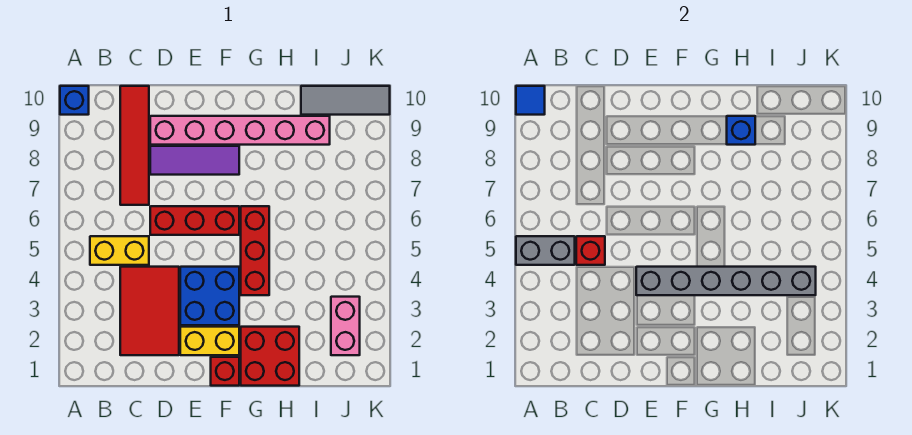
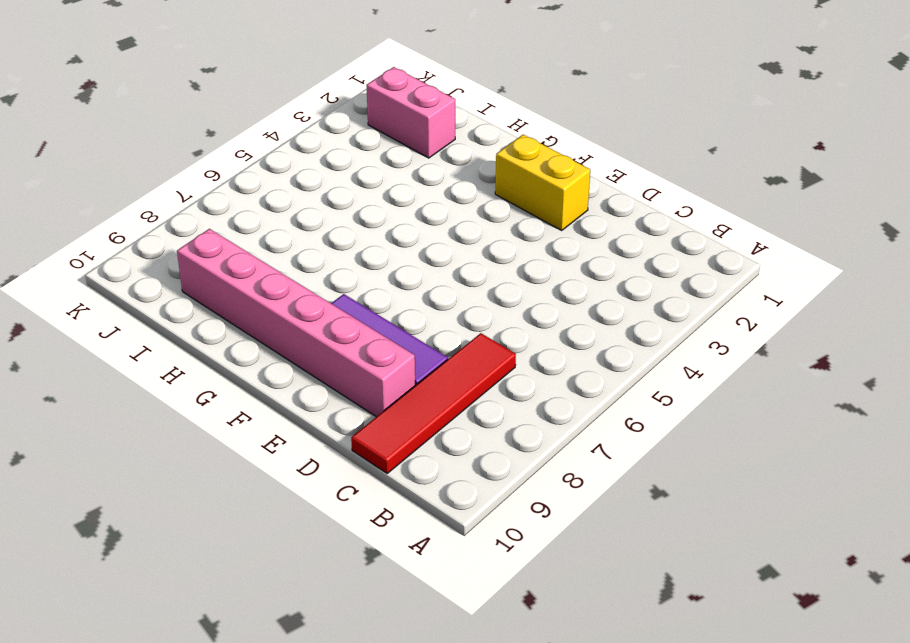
pink 1x2 brick [366,67,455,158] -> pink 1x2 brick turned to [331,297,360,355]
none -> blue 1x1 brick [60,86,89,115]
none -> yellow 1x2 brick [90,236,149,265]
none -> red 2x3 tile [120,267,179,355]

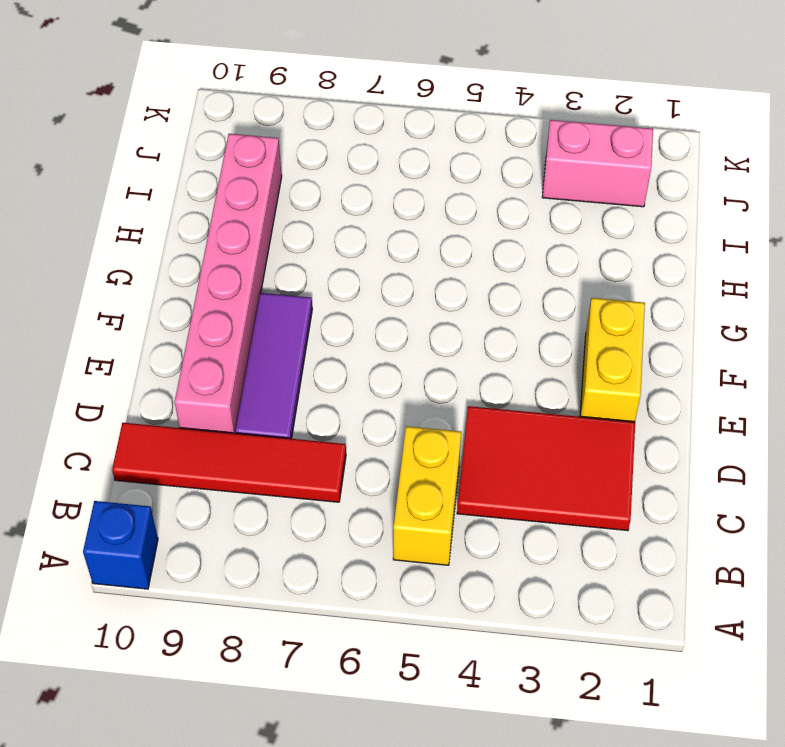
none -> red 1x3 brick [150,206,239,235]
none -> blue 2x2 brick [180,267,239,325]
none -> red 1x1 brick [211,357,239,386]

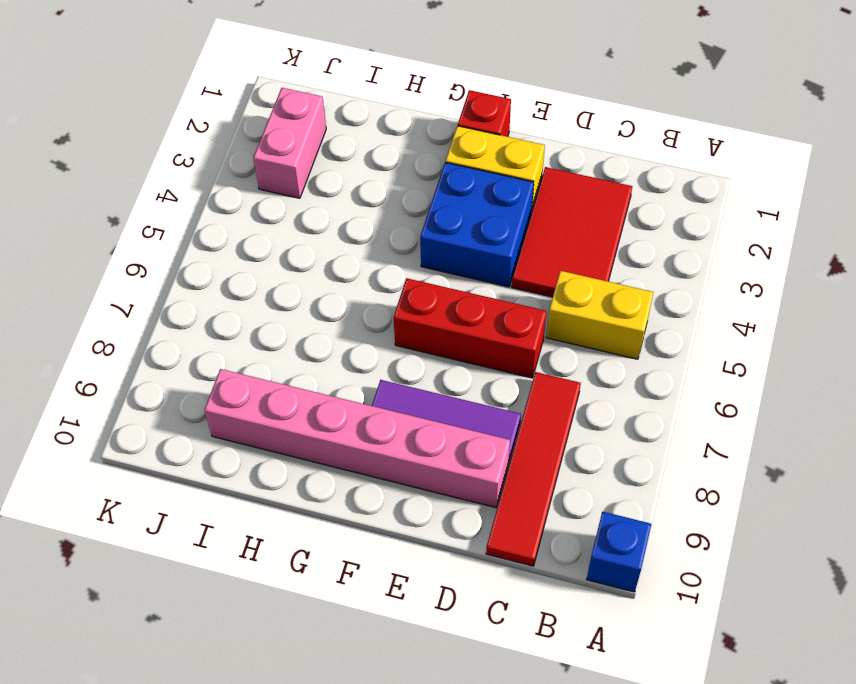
none -> red 2x2 brick [241,327,299,386]
none -> red 1x3 brick [241,206,269,295]
none -> grey 1x3 tile [301,86,390,115]

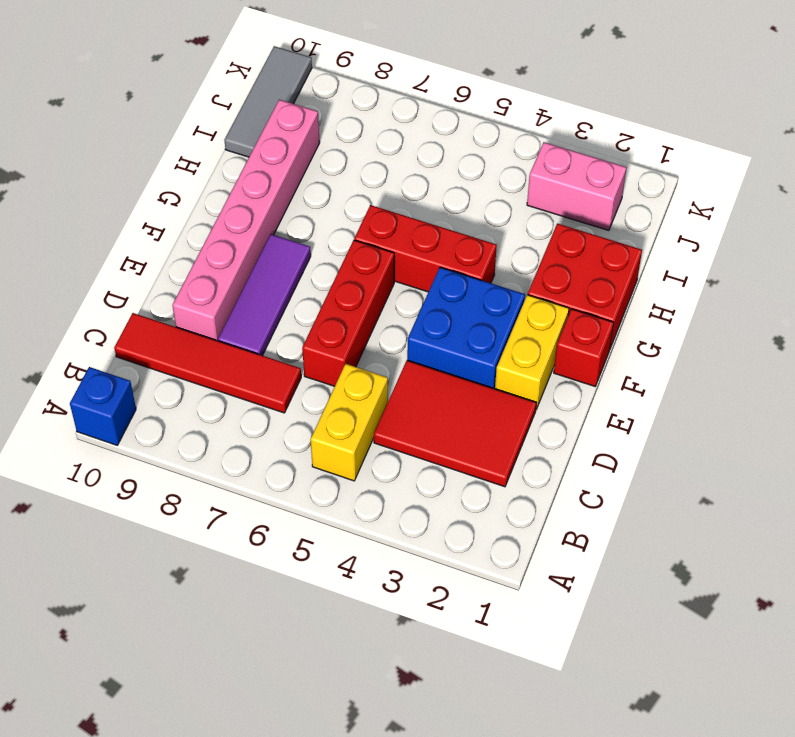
none -> grey 1x2 brick [516,236,575,265]
none -> blue 1x1 tile [516,86,545,115]
none -> red 1x1 brick [576,236,605,265]

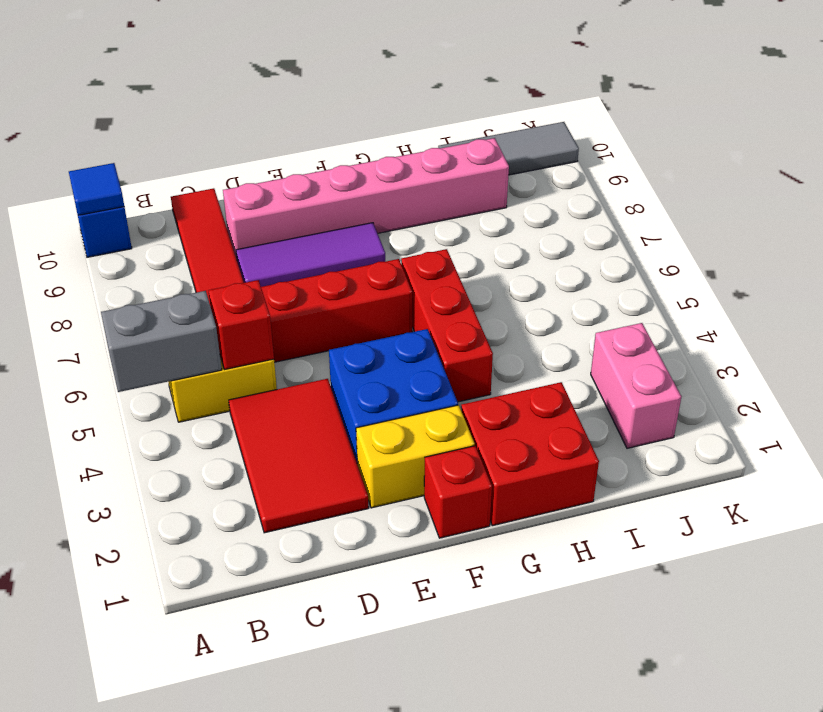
none -> grey 1x6 brick [636,267,816,295]
none -> blue 1x1 brick [727,116,755,145]

